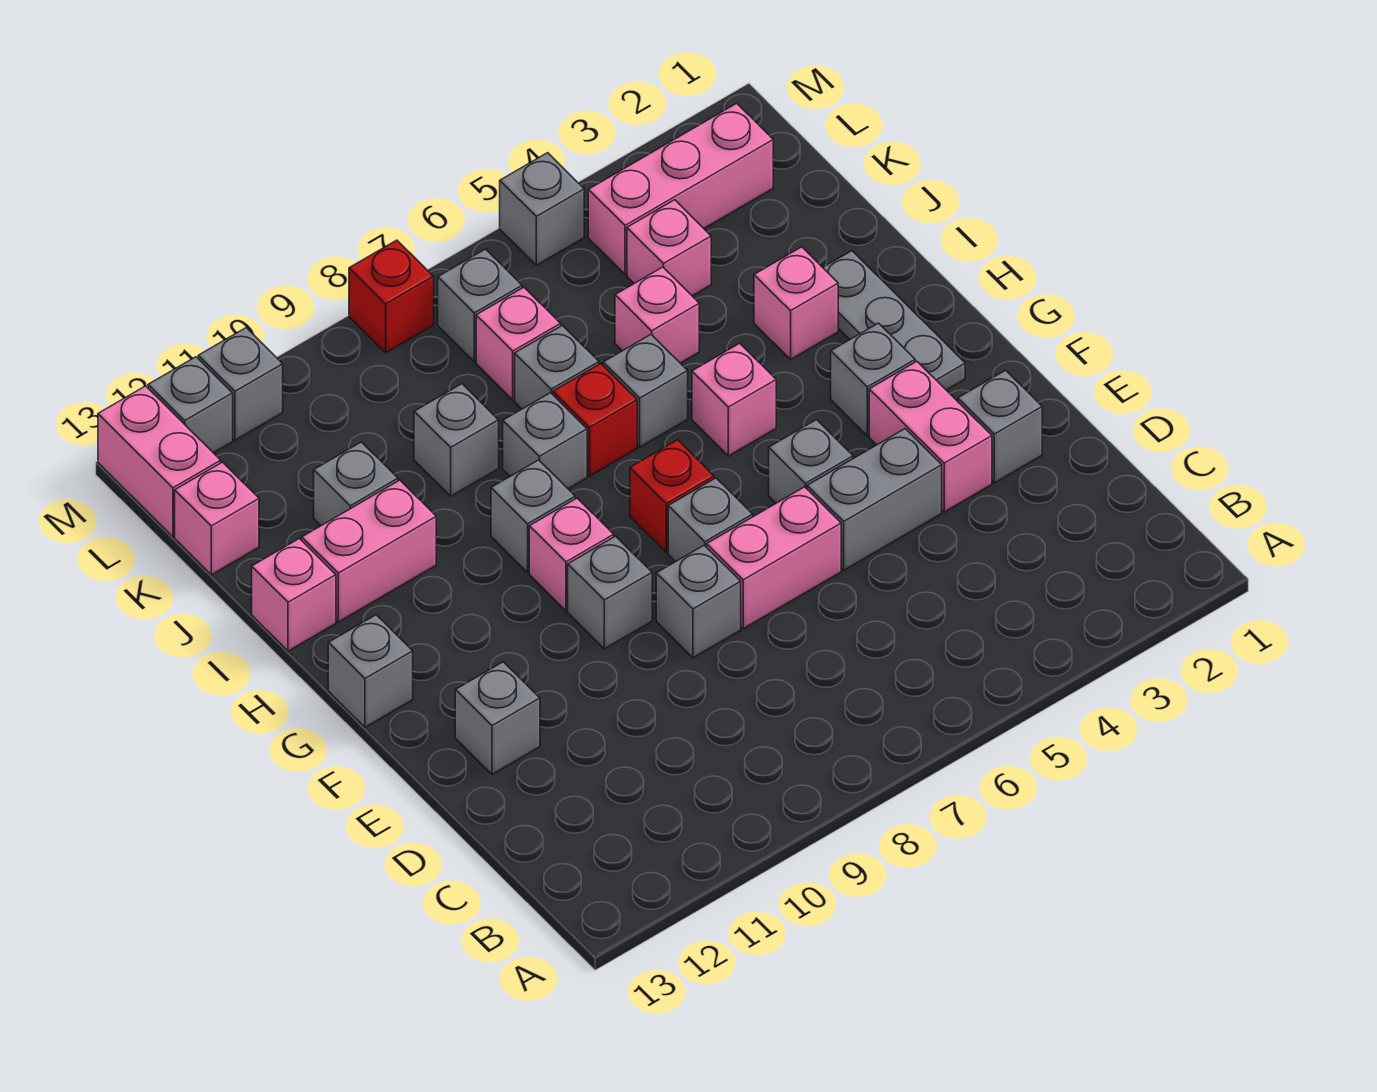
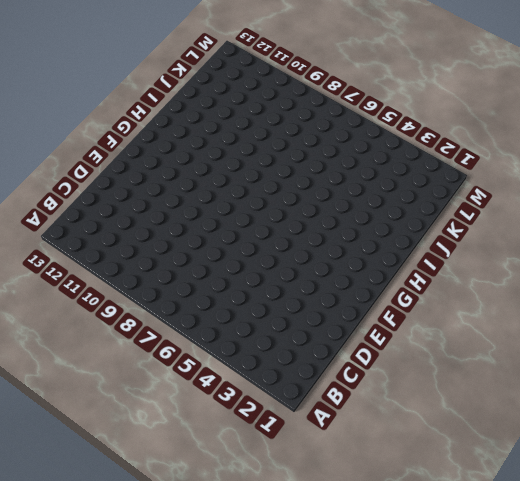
none -> grey 1x1 brick [958,370,1042,483]
none -> pink 1x2 brick [869,361,992,512]
none -> grey 1x2 brick [807,429,942,570]
none -> pink 1x2 brick [707,487,841,629]

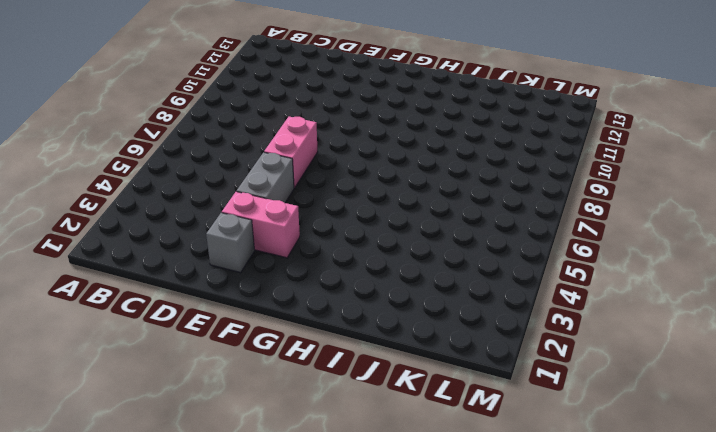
none -> grey 1x1 brick [656,545,741,658]
none -> grey 1x1 brick [455,662,540,774]
none -> grey 1x1 brick [769,420,853,503]
none -> grey 1x1 brick [668,478,753,562]

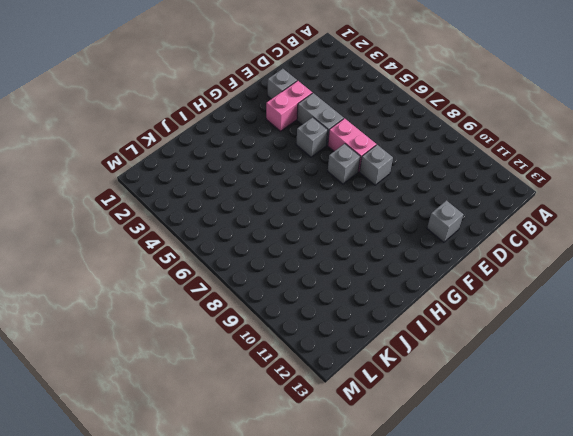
none -> grey 1x1 brick [568,536,652,649]
none -> grey 1x3 plate [823,251,965,390]
none -> grey 1x1 brick [831,323,915,436]
none -> red 1x1 brick [630,440,714,552]

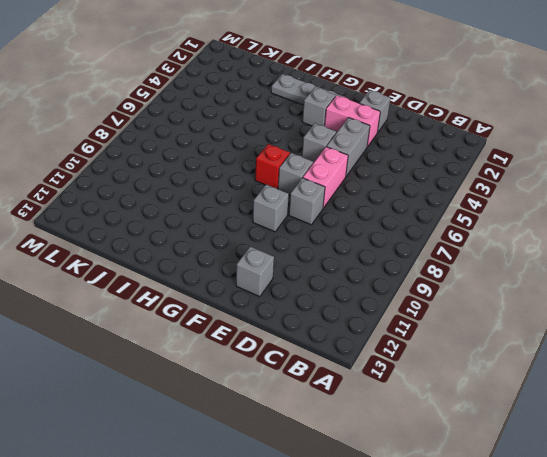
none -> pink 1x1 brick [529,498,614,611]
none -> grey 1x1 brick [328,615,413,727]
none -> pink 1x1 brick [692,343,776,456]
none -> grey 1x1 brick [491,460,575,572]

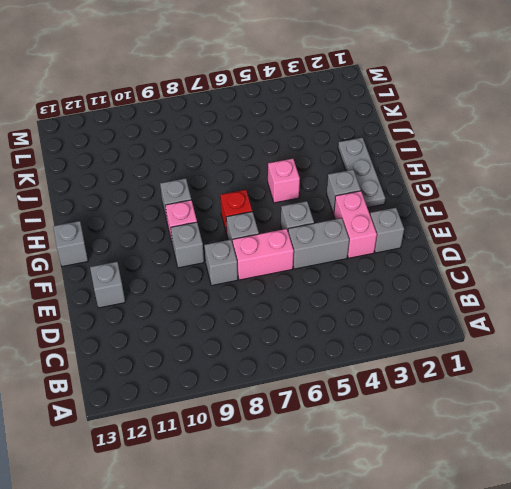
none -> pink 1x1 brick [754,247,838,359]
none -> grey 1x1 brick [603,335,688,447]
none -> red 1x1 brick [553,364,637,476]
none -> grey 1x1 brick [503,393,587,489]

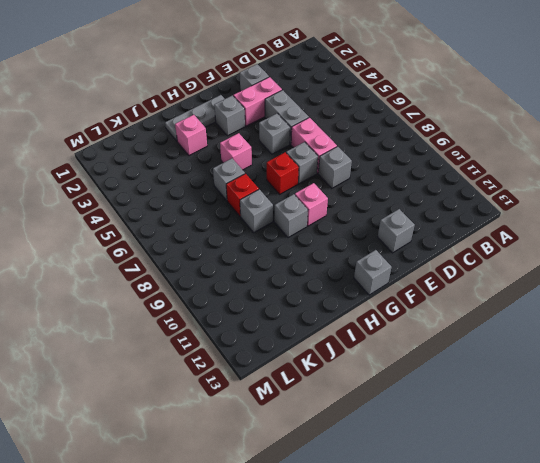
none -> grey 1x1 brick [568,536,652,649]
none -> pink 1x2 brick [302,480,436,622]
none -> pink 1x1 brick [252,538,336,651]
none -> pink 1x1 brick [615,267,699,363]

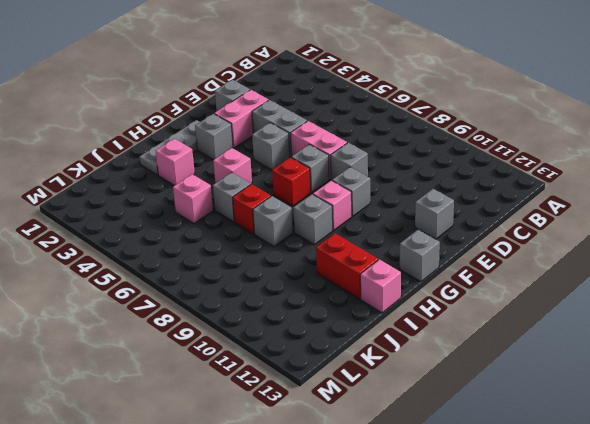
red 1x2 brick [316,233,378,299] -> pink 1x2 brick [302,480,436,622]
none -> grey 1x1 brick [515,325,599,409]
none -> grey 1x1 brick [414,384,499,496]
none -> grey 1x1 brick [314,442,398,526]
none -> pink 1x1 brick [627,200,711,296]

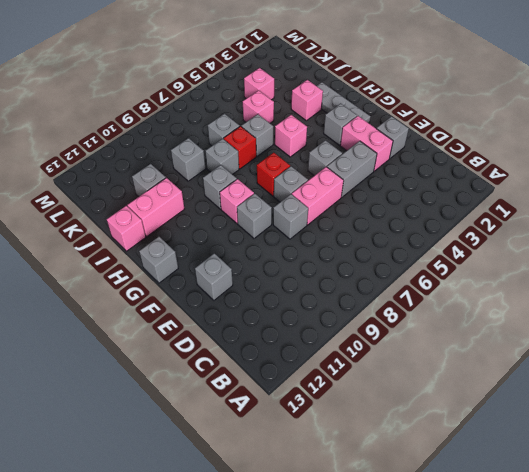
none -> pink 1x1 brick [476,287,561,400]
none -> pink 1x1 brick [175,462,259,575]
none -> pink 1x3 brick [588,103,773,274]
none -> grey 1x1 brick [438,249,522,362]

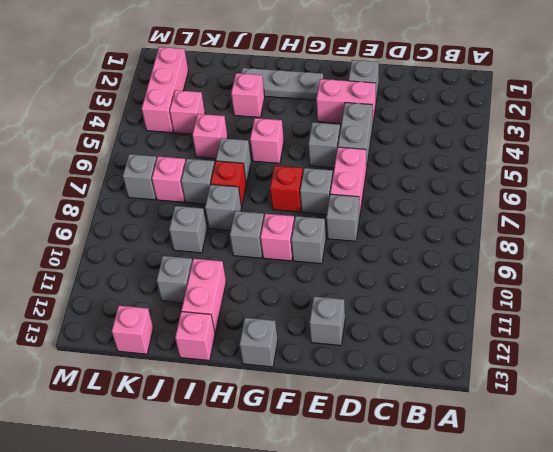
none -> grey 1x1 brick [831,323,915,436]
none -> pink 1x2 brick [98,386,221,537]
none -> grey 1x1 brick [500,153,584,265]
none -> red 1x1 brick [349,240,434,353]

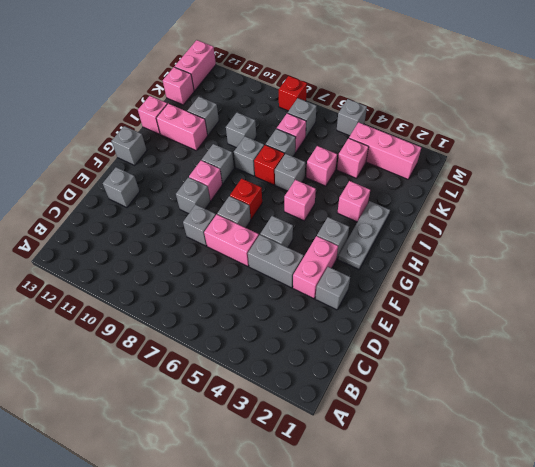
none -> grey 1x1 brick [198,328,283,440]
none -> grey 1x1 brick [148,357,233,453]

